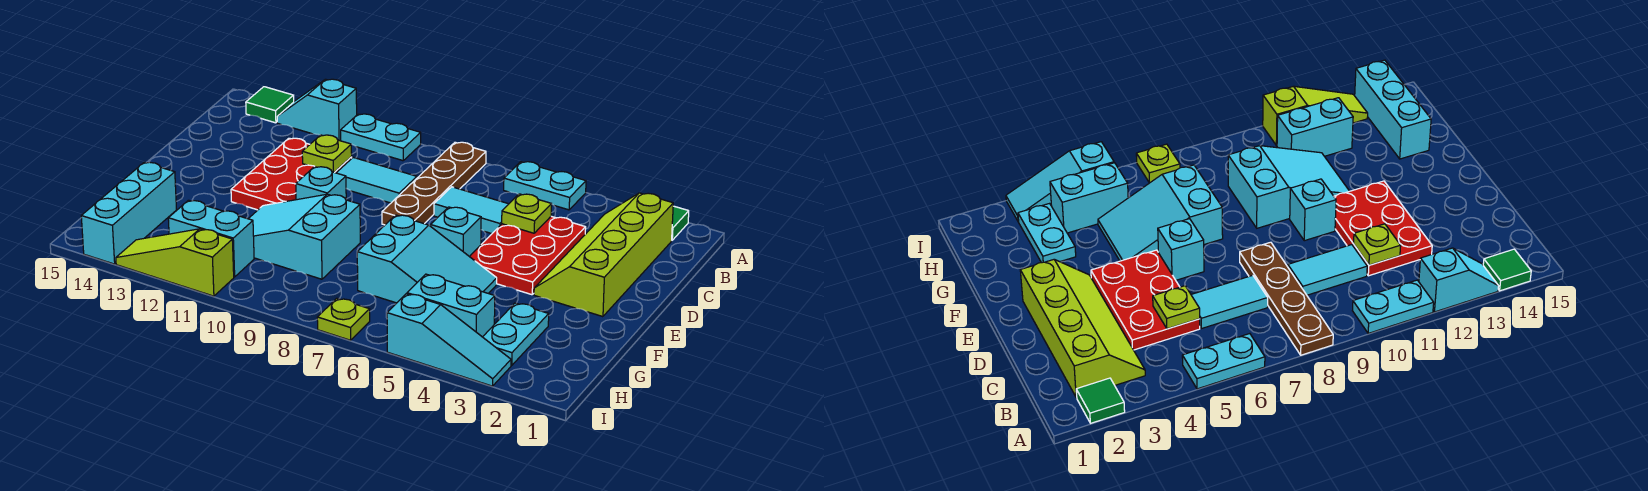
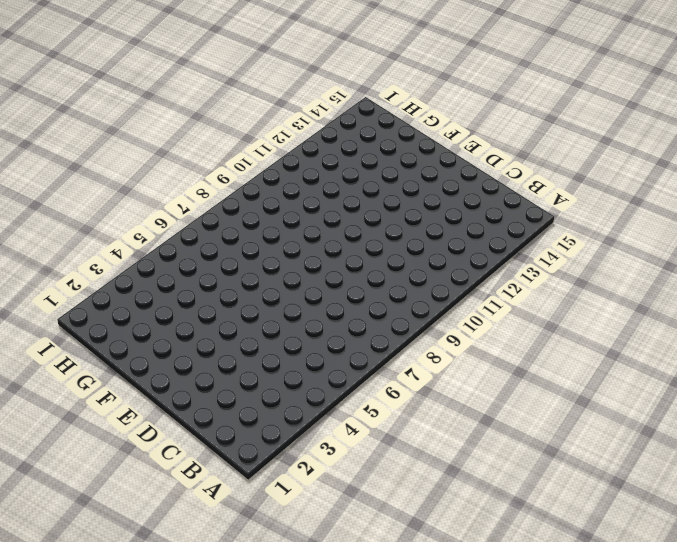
none -> green 1x1 tile [672,206,689,240]
none -> cyan 1x2 plate [504,162,586,210]
none -> brown 1x4 plate [382,142,486,225]

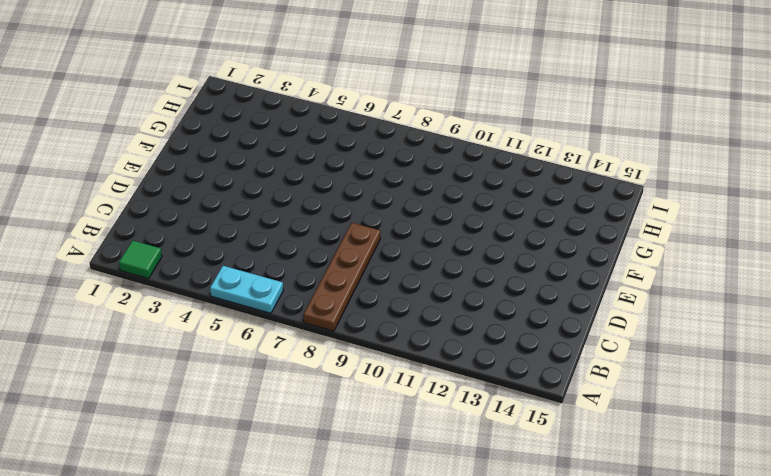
none -> cyan 1x2 plate [340,114,421,161]
none -> cyan 1x2 slope [277,79,357,141]
none -> green 1x1 tile [246,87,294,123]

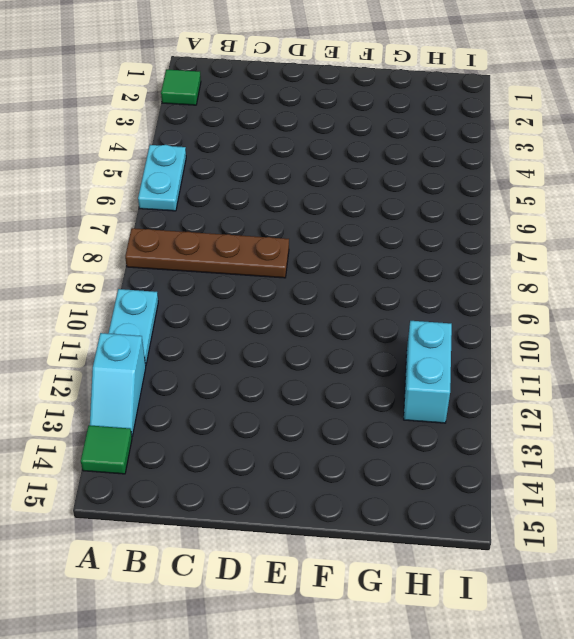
none -> lime 2x4 slope [534,193,673,317]
none -> red 2x3 plate [470,216,586,295]
none -> cyan 1x2 tile [434,187,508,234]

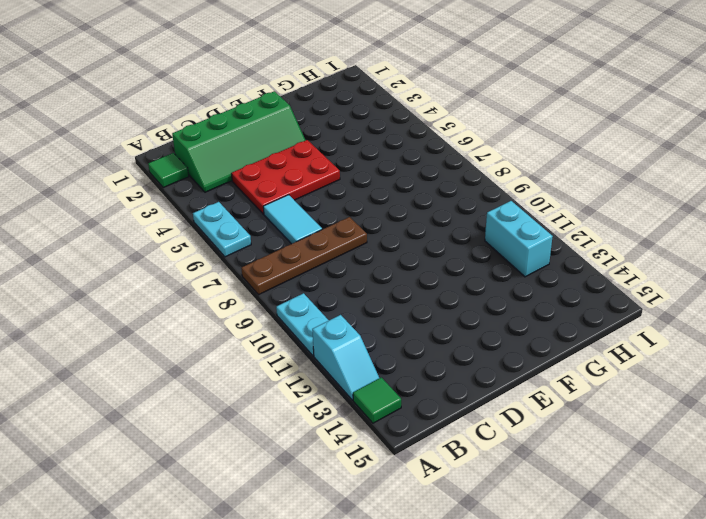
green 2x4 slope [172,91,306,192] -> lime 2x4 slope [534,193,673,317]
none -> cyan 1x2 tile [337,157,417,203]
none -> red 2x3 plate [231,138,352,210]
none -> cyan 1x1 brick [431,207,481,257]

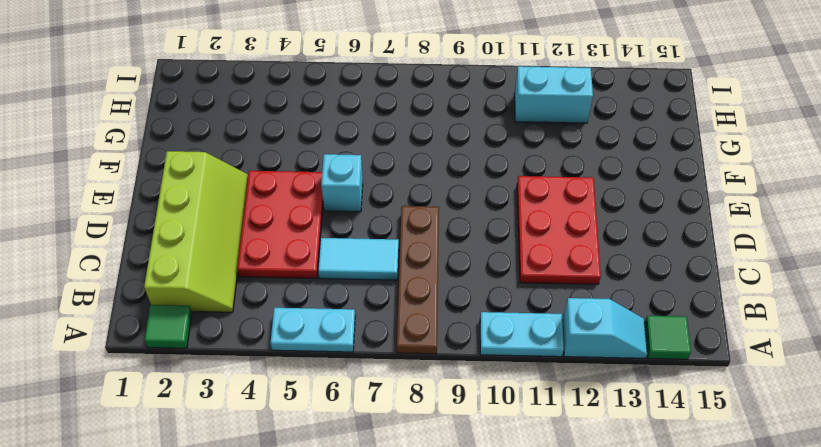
none -> cyan 1x2 tile [337,157,417,203]
none -> cyan 1x1 brick [296,167,346,200]
none -> cyan 2x3 slope [357,215,497,303]

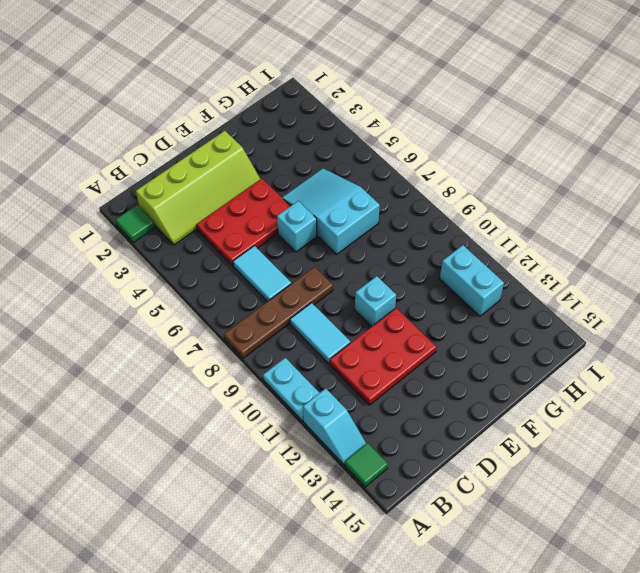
none -> cyan 1x2 plate [504,162,586,210]
none -> cyan 2x3 slope [249,194,360,279]
none -> cyan 1x2 plate [483,303,549,365]

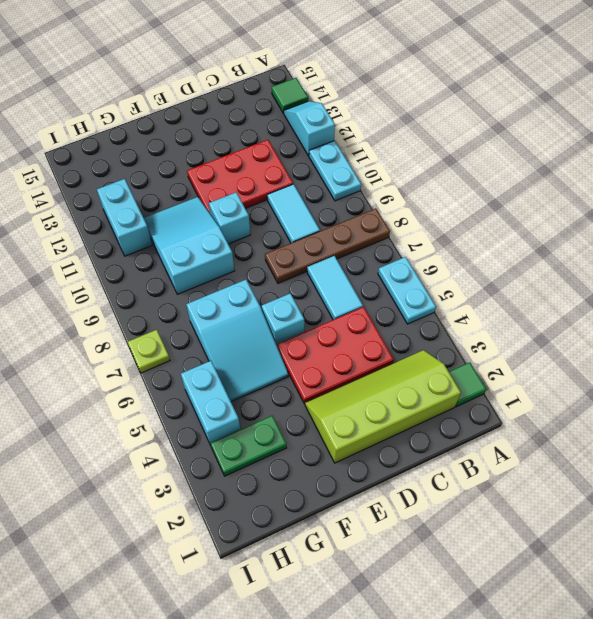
green 1x2 plate [210,416,287,476] -> cyan 1x2 plate [483,303,549,365]
none -> cyan 1x3 brick [81,162,177,264]
none -> cyan 1x3 slope [387,294,511,386]
none -> lime 1x3 slope [116,229,234,296]

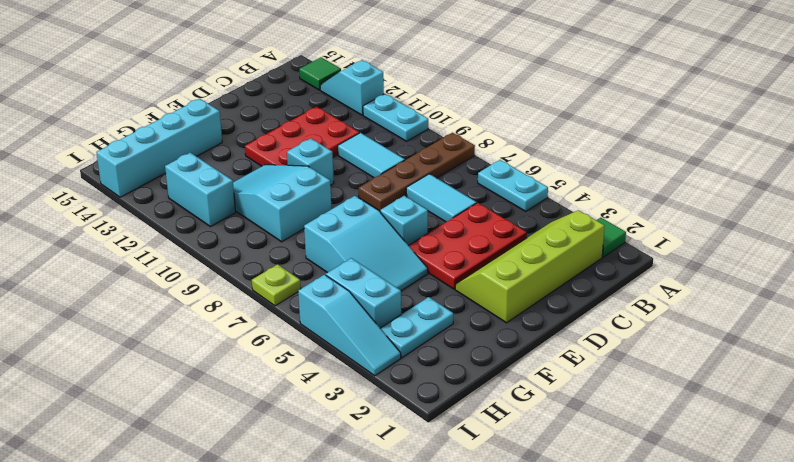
cyan 1x4 brick [96,99,222,197] -> cyan 1x3 brick [81,162,177,264]
none -> lime 1x3 slope [116,229,234,296]
none -> lime 1x1 plate [502,194,552,233]
none -> lime 1x1 plate [302,135,352,172]

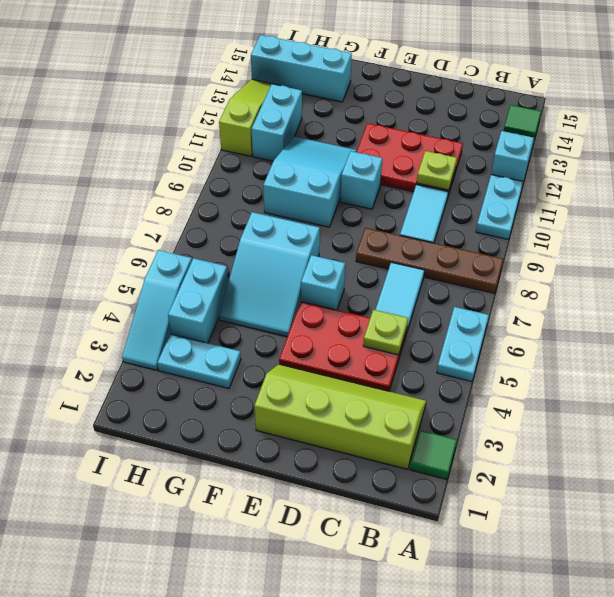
none -> lime 1x1 plate [317,298,370,340]

